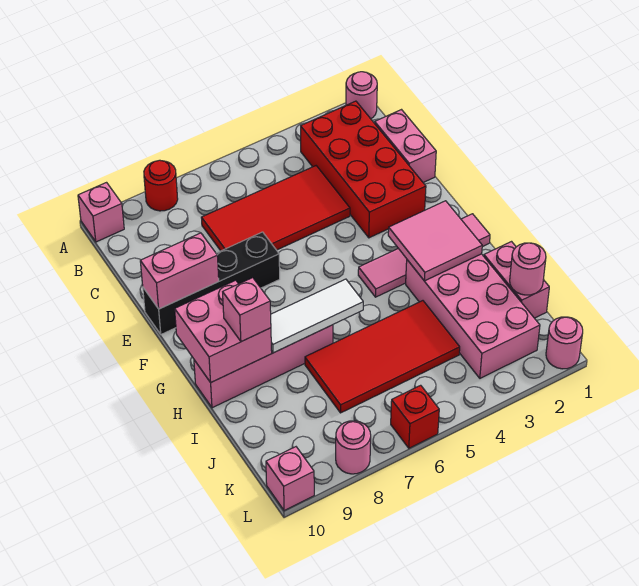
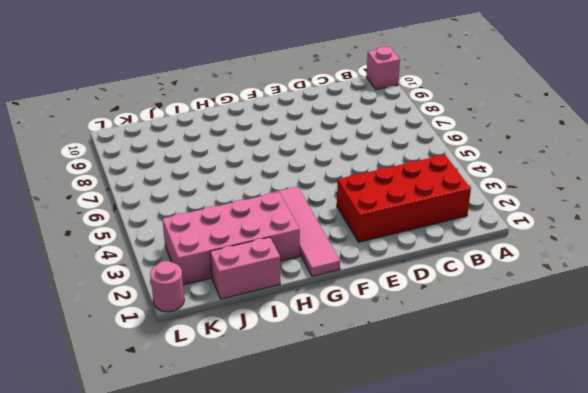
none -> pink 1x1 round brick [346,72,377,119]
none -> red 1x1 round brick [144,160,178,211]
none -> pink 1x2 brick [375,110,436,182]

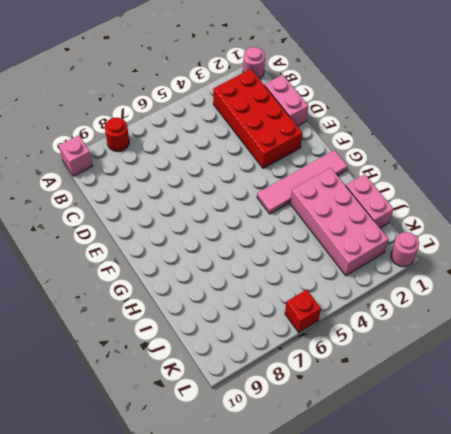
none -> red 2x4 tile [201,166,350,251]
none -> black 1x4 brick [143,232,280,334]
none -> pink 1x4 brick [194,325,333,408]

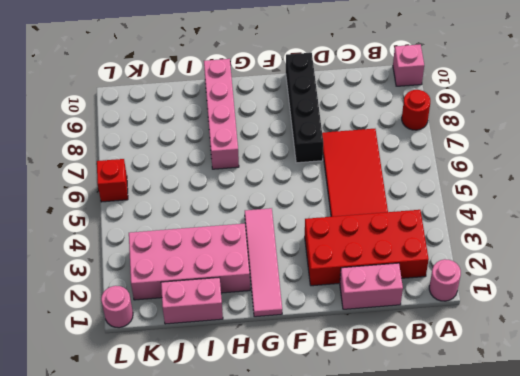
none -> red 2x4 tile [305,301,460,413]
none -> pink 1x1 round brick [336,421,371,474]
none -> pink 1x1 brick [266,447,314,511]

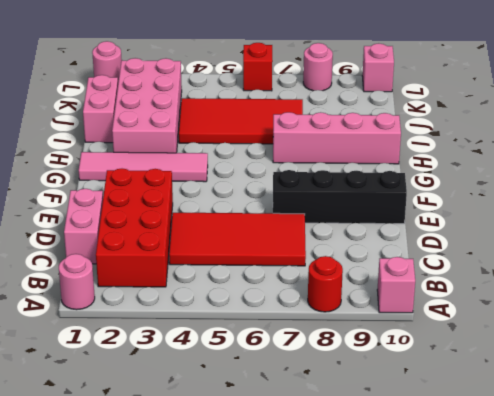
none -> pink 1x2 brick [140,233,219,309]
none -> pink 2x2 tile [388,201,482,281]
none -> pink 2x2 brick [175,280,272,382]

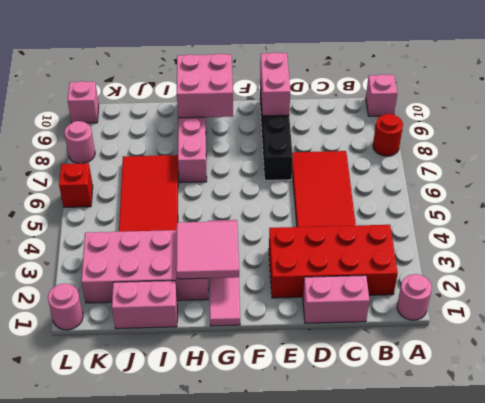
none -> white 1x3 tile [271,279,363,353]
none -> pink 1x1 round brick [510,243,546,295]
none -> pink 1x1 brick [223,278,271,342]

